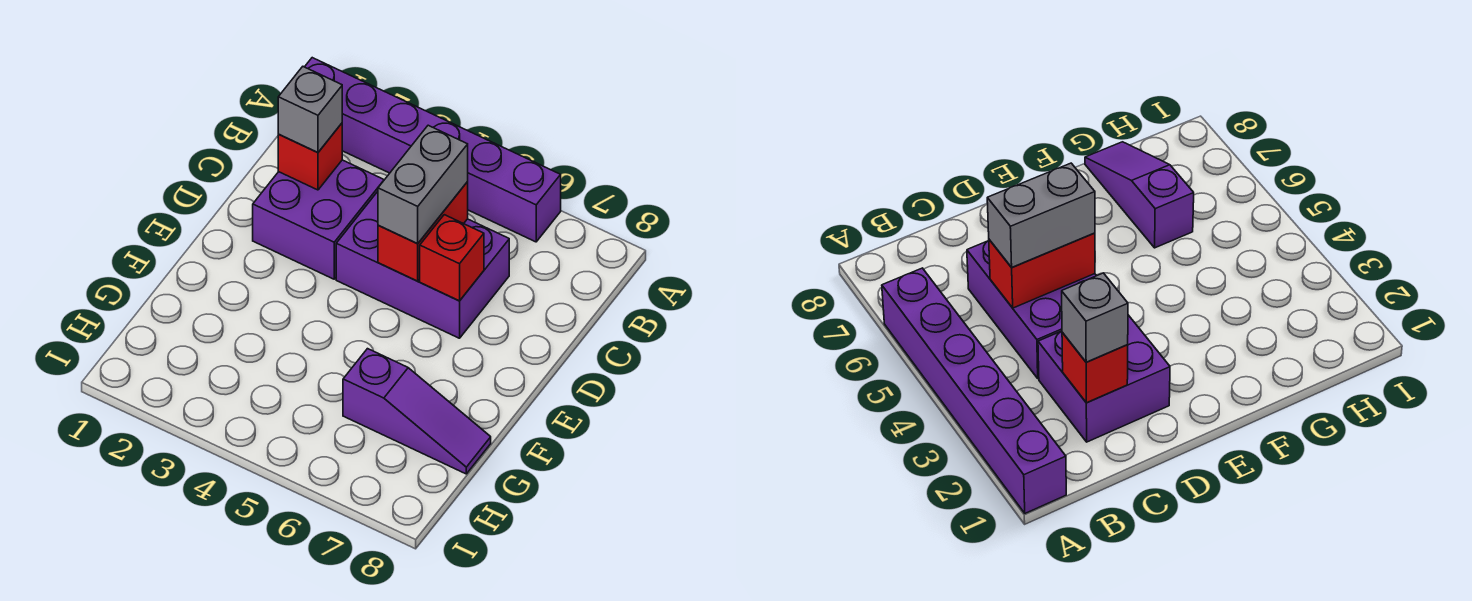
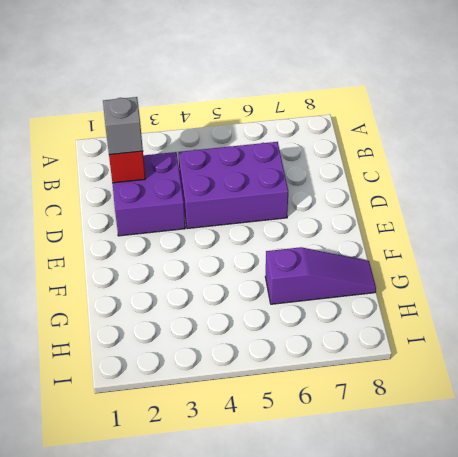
none -> purple 1x6 brick [305,58,561,242]
none -> red 1x2 brick [378,182,468,281]

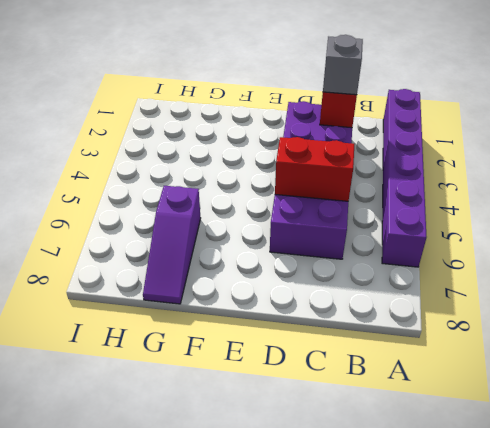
none -> red 1x1 brick [420,215,484,301]
none -> grey 1x2 brick [378,125,468,243]

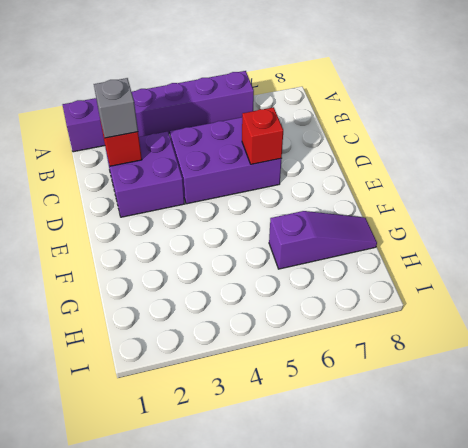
none -> red 1x2 brick [378,182,468,281]
none -> grey 1x2 brick [378,125,468,243]

